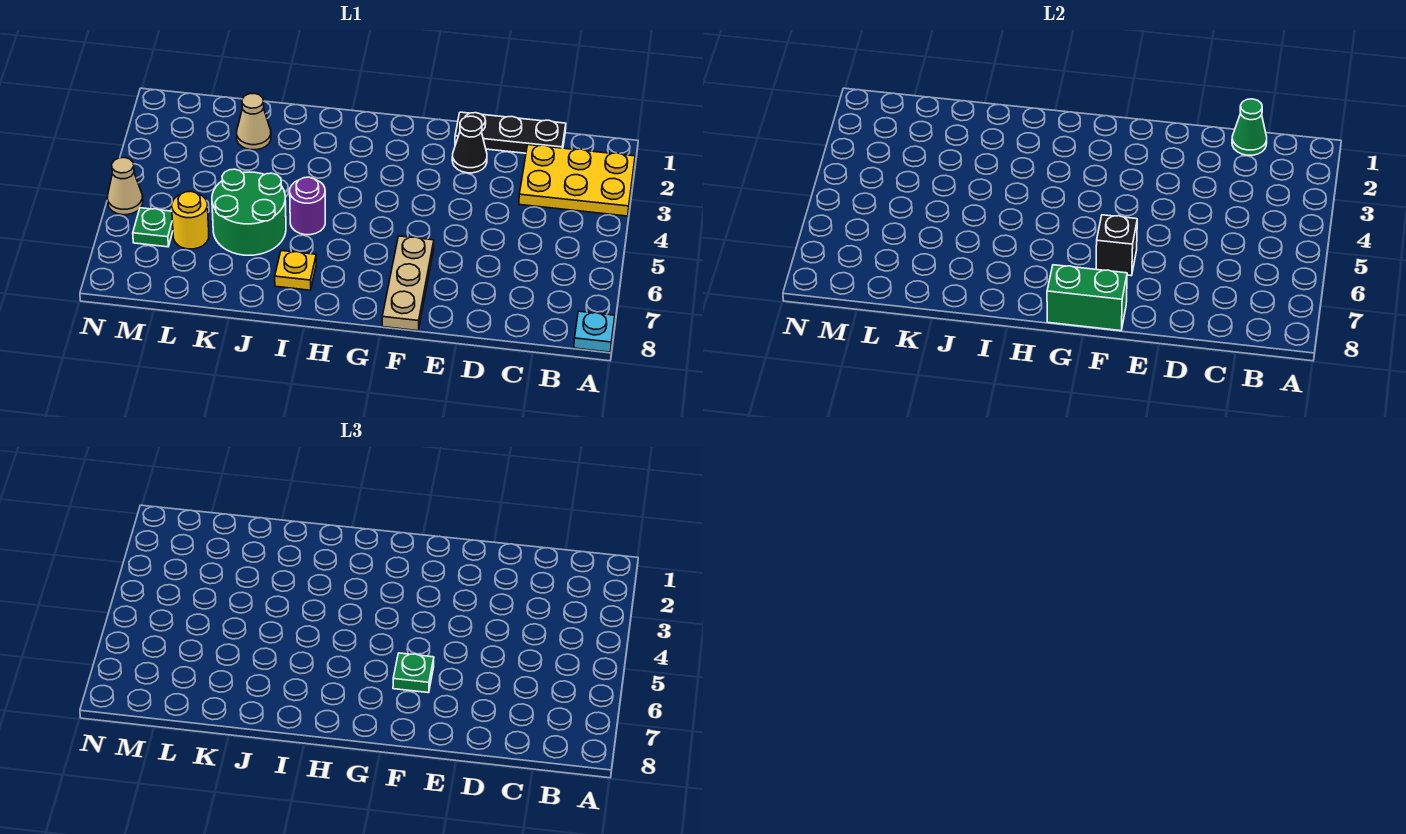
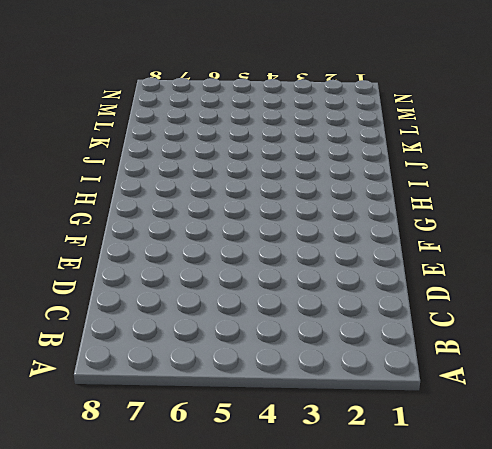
none -> yellow 2x3 plate [519,145,635,216]
none -> cyan 1x1 plate [574,311,615,352]
none -> black 1x3 plate [455,112,566,153]

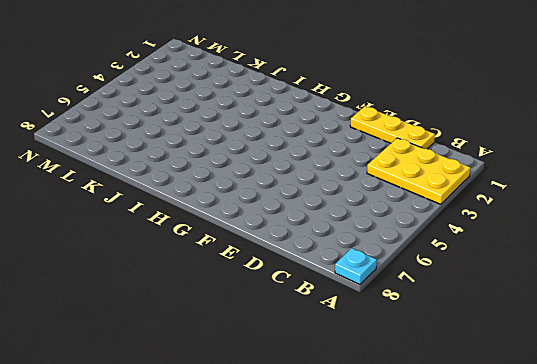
yellow 1x3 plate [350,106,435,149] -> black 1x3 plate [455,112,566,153]
none -> black 1x1 cone [452,116,487,173]
none -> tan 1x3 plate [382,236,434,331]
none -> purple 1x1 round brick [290,177,325,235]

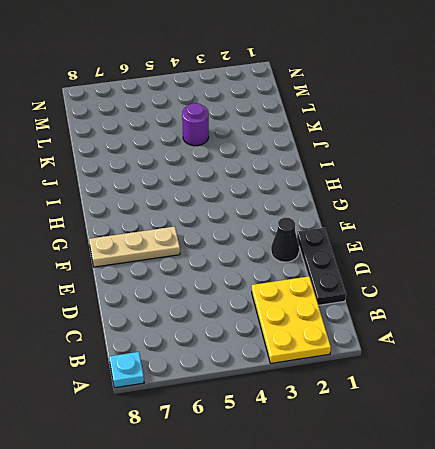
purple 1x1 round brick [182,103,209,146] -> purple 1x1 round brick moved to [290,177,325,235]
none -> yellow 1x1 plate [275,251,316,290]
none -> green 2x2 round brick [212,169,286,255]
none -> tan 1x1 cone [237,93,271,150]

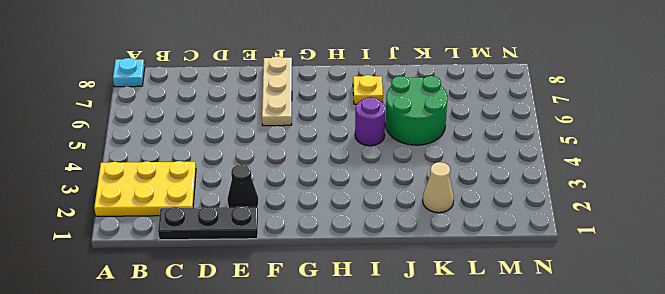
none -> yellow 1x1 round brick [172,192,209,249]
none -> green 1x1 plate [133,208,173,247]
none -> tan 1x1 cone [107,158,143,215]

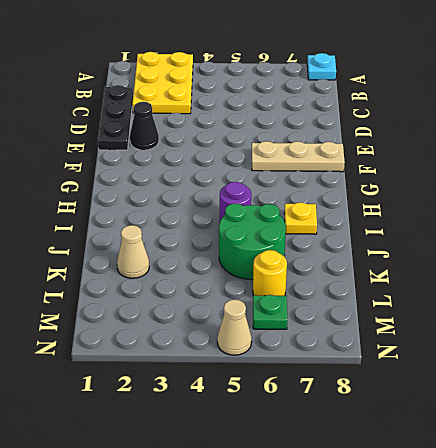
none -> green 1x1 cone [1232,99,1267,155]
none -> black 1x1 brick [1096,215,1137,276]
none -> green 1x2 brick [1047,265,1127,331]

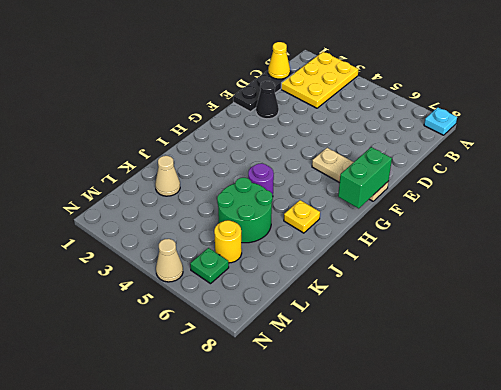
yellow 1x1 cone [268,42,290,79] -> green 1x1 cone [1232,99,1267,155]
none -> black 1x1 brick [1096,215,1137,276]
none -> green 1x1 plate [393,653,434,693]

